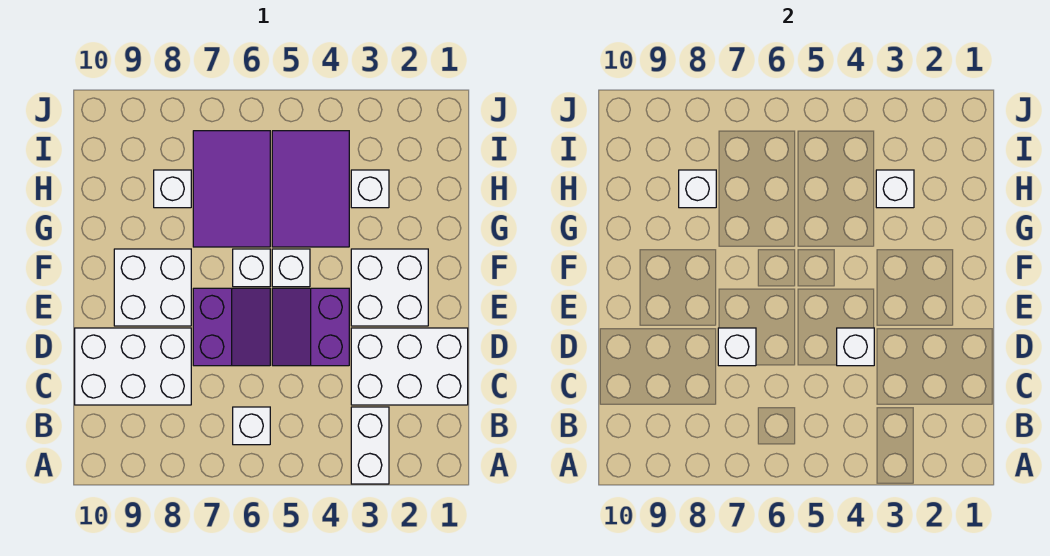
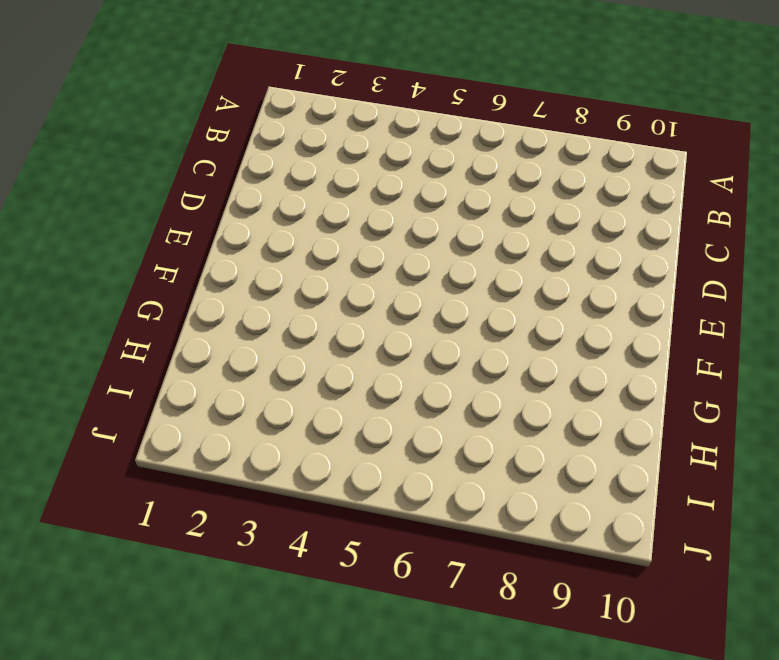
none -> white 1x2 brick [351,407,389,484]
none -> white 1x1 brick [233,407,270,445]
none -> white 2x3 brick [351,328,468,405]

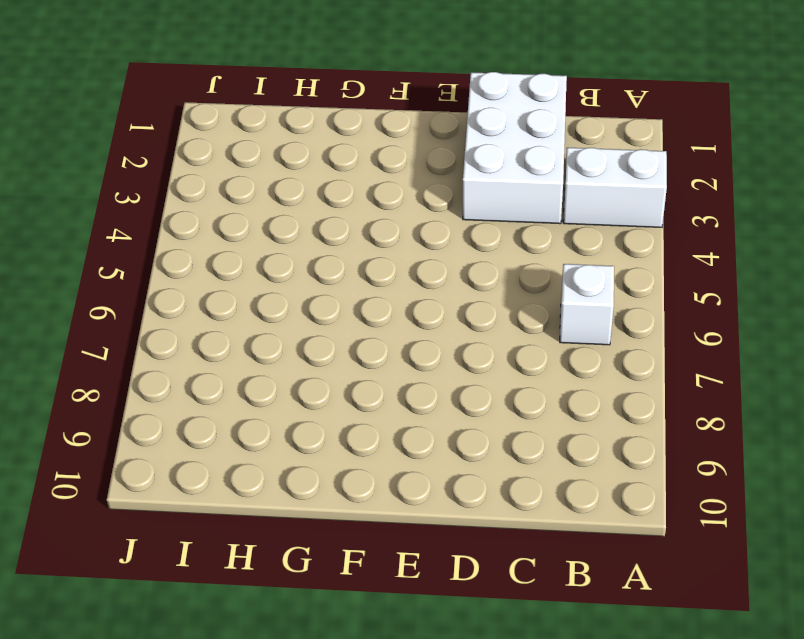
none -> white 2x3 brick [75,328,191,405]
none -> purple 2x2 slope [272,288,349,366]
none -> purple 2x2 slope [193,288,270,366]

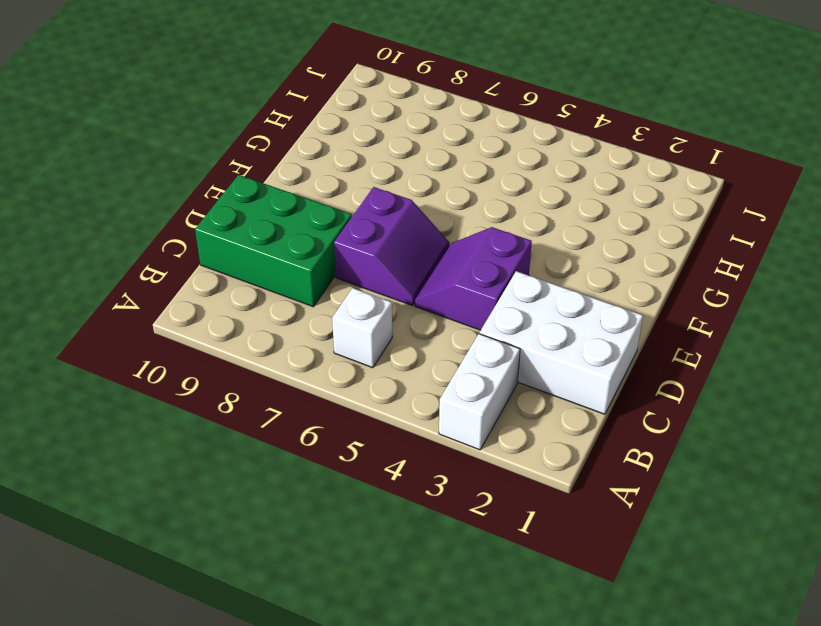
green 2x3 brick [195,175,352,307] -> white 2x3 brick [75,328,191,405]
none -> white 2x2 brick [351,249,428,326]
none -> white 2x2 brick [114,249,191,326]
none -> white 1x1 brick [272,249,310,287]

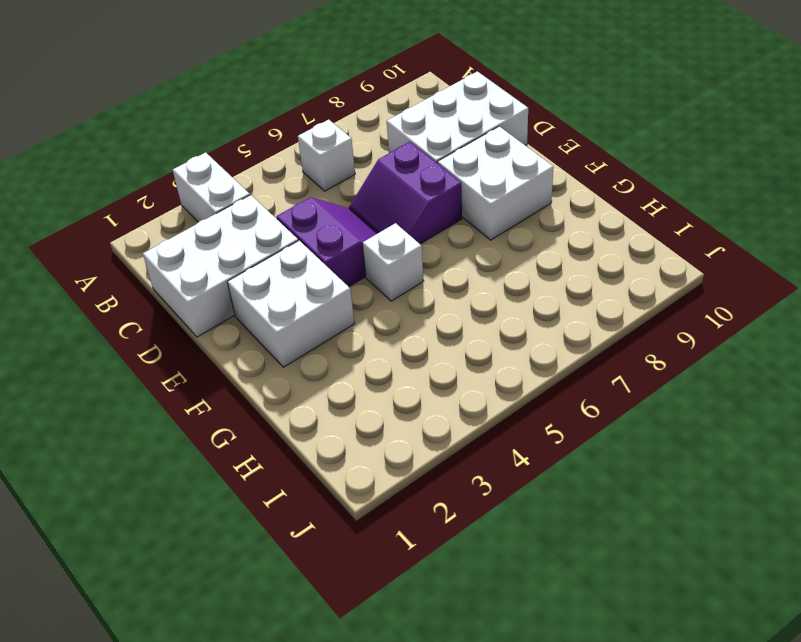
none -> white 1x1 brick [233,249,270,287]
none -> purple 2x3 tile [272,131,349,247]
none -> purple 2x3 tile [193,131,270,247]

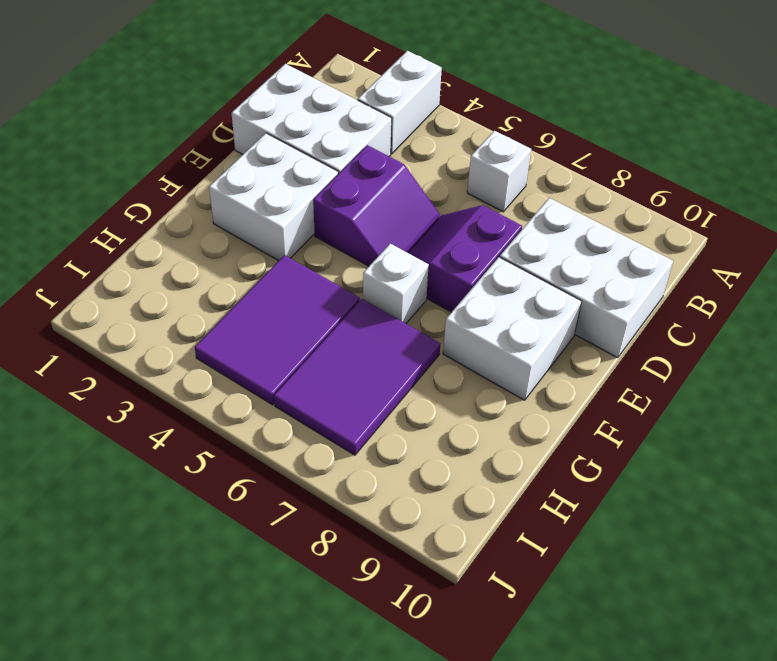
none -> white 1x1 brick [272,249,310,287]
none -> white 1x1 brick [351,170,389,208]
none -> white 1x1 brick [154,170,191,208]

